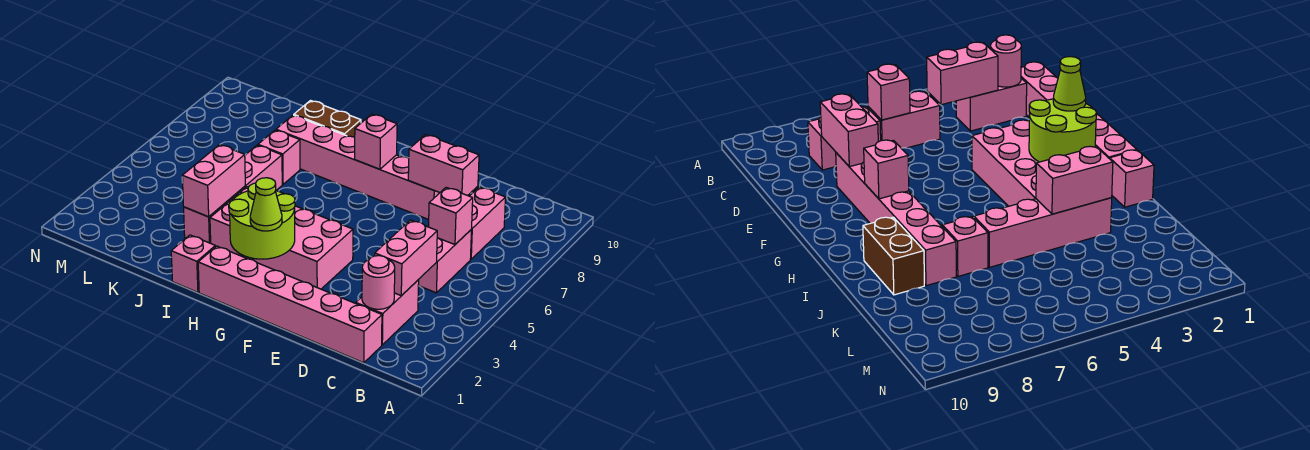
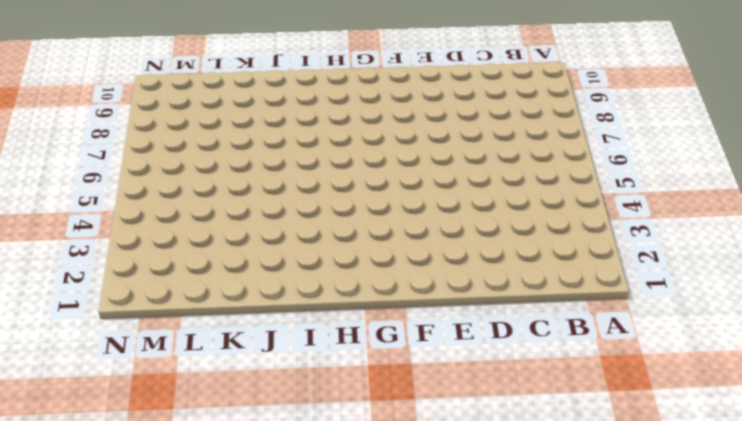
none -> pink 1x6 brick [198,246,382,363]
none -> pink 1x2 brick [356,280,419,345]
none -> pink 1x2 brick [418,230,472,293]

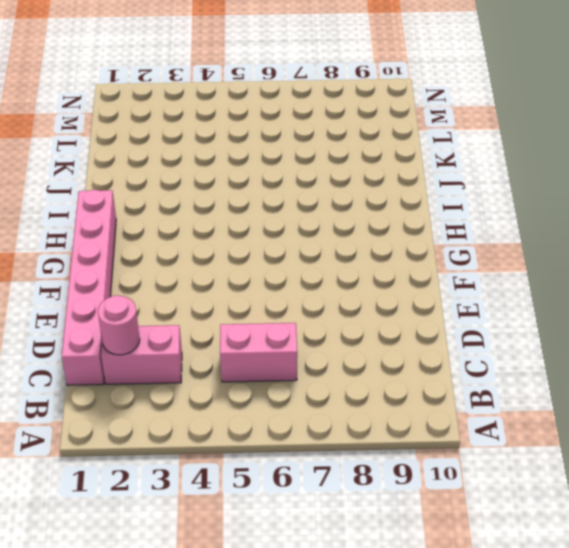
none -> pink 1x2 brick [470,187,506,259]
none -> pink 1x6 brick [276,115,440,220]
none -> pink 2x4 brick [210,187,353,289]

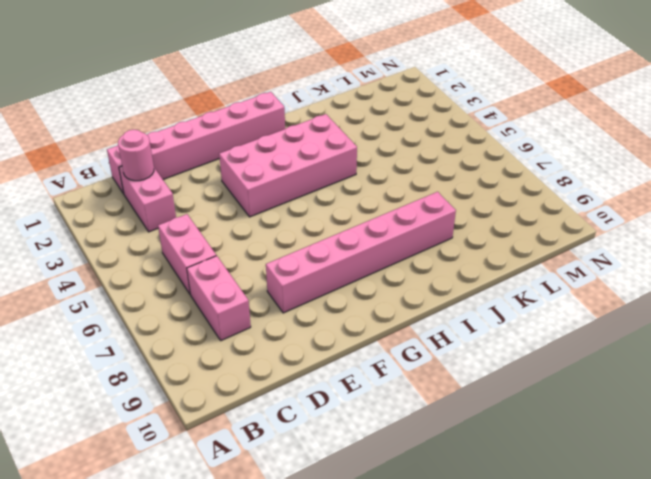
none -> pink 1x1 brick [171,235,215,292]
none -> brown 1x2 brick [294,101,361,137]
none -> pink 1x4 brick [184,145,282,243]

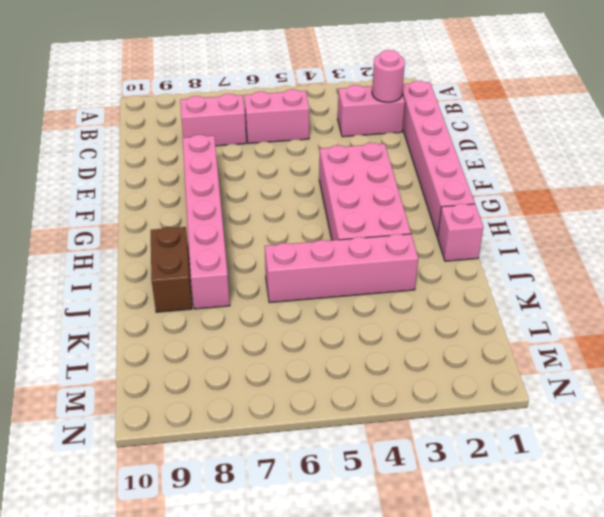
none -> pink 1x1 brick [258,130,300,184]
none -> pink 1x2 brick [375,220,437,296]
none -> pink 1x1 brick [429,187,473,245]

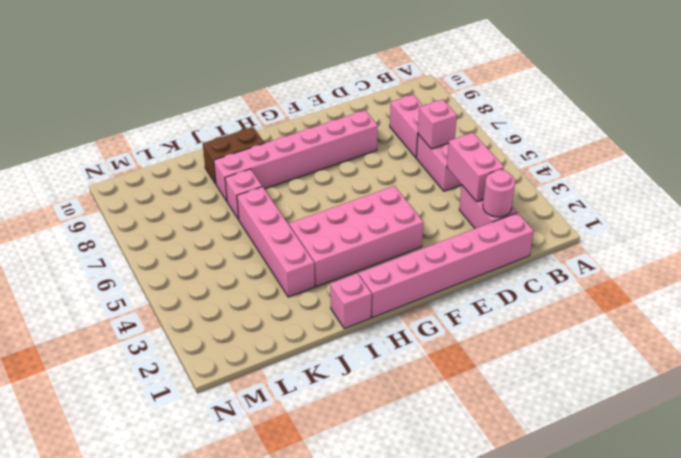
none -> pink 1x2 brick [408,135,479,196]
none -> lime 2x2 round brick [229,183,295,259]
none -> pink 1x1 brick [355,114,397,169]

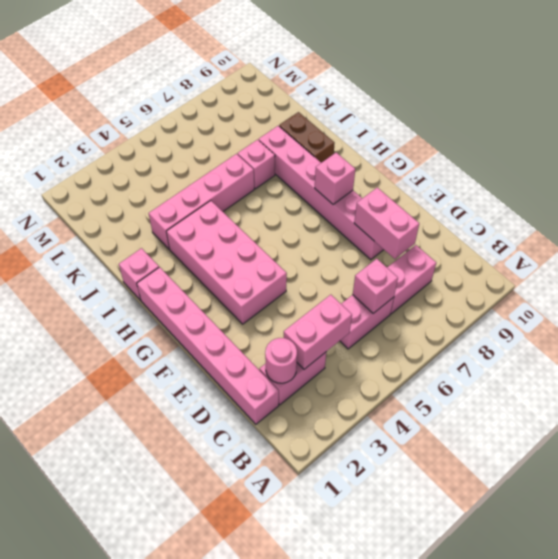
none -> lime 2x2 round brick [229,183,295,259]
none -> pink 1x2 brick [182,145,245,217]
none -> lime 1x1 cone [250,178,282,231]

